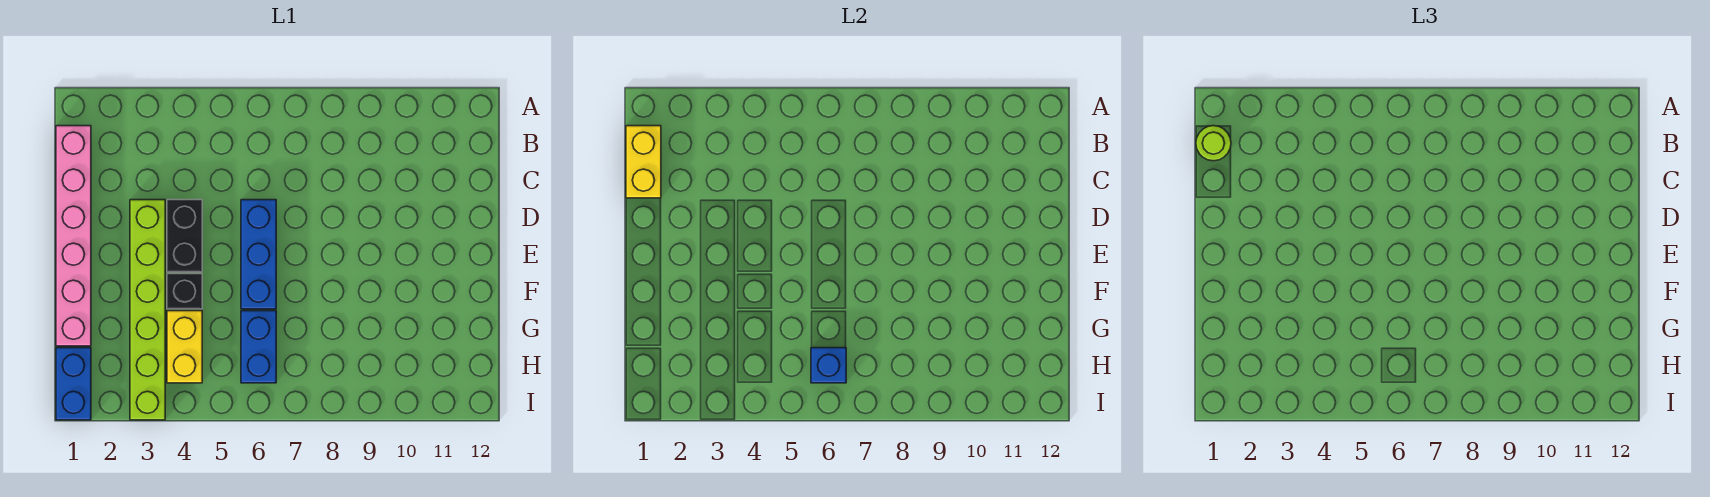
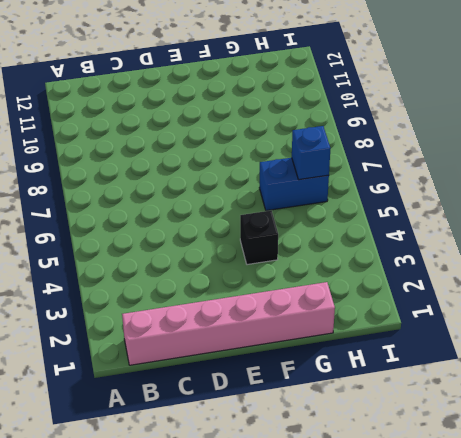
none -> lime 1x6 brick [130,200,165,420]
none -> black 1x2 brick [167,200,202,272]

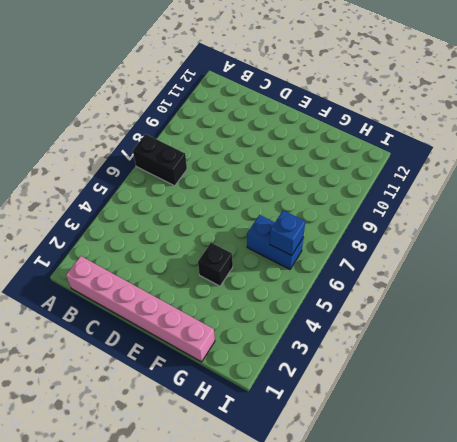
black 1x2 brick [133,134,187,186] -> black 1x2 brick moved to [167,200,202,272]
none -> lime 1x6 brick [130,200,165,420]
none -> blue 1x3 brick [241,200,276,309]

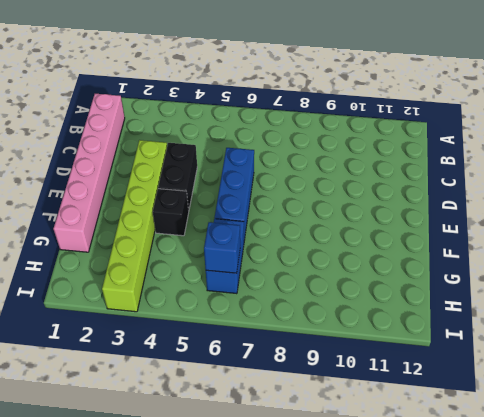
none -> yellow 1x2 brick [167,311,202,383]
none -> blue 1x2 brick [56,348,91,420]

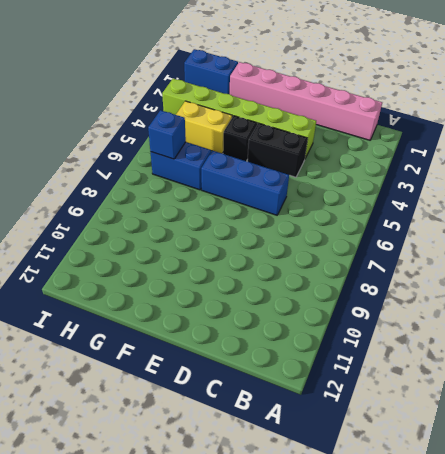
none -> yellow 1x2 brick [626,126,661,198]
none -> lime 1x1 round brick [1196,126,1231,161]

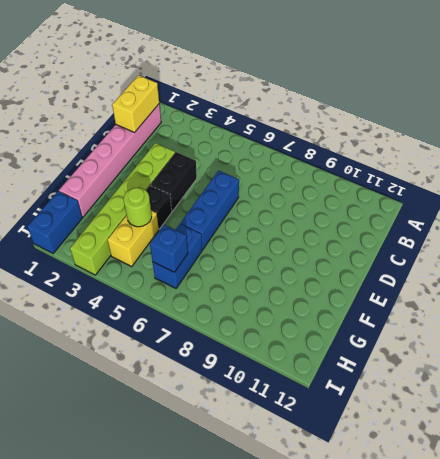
lime 1x1 round brick [124,188,152,227] -> lime 1x1 round brick moved to [1196,126,1231,161]

